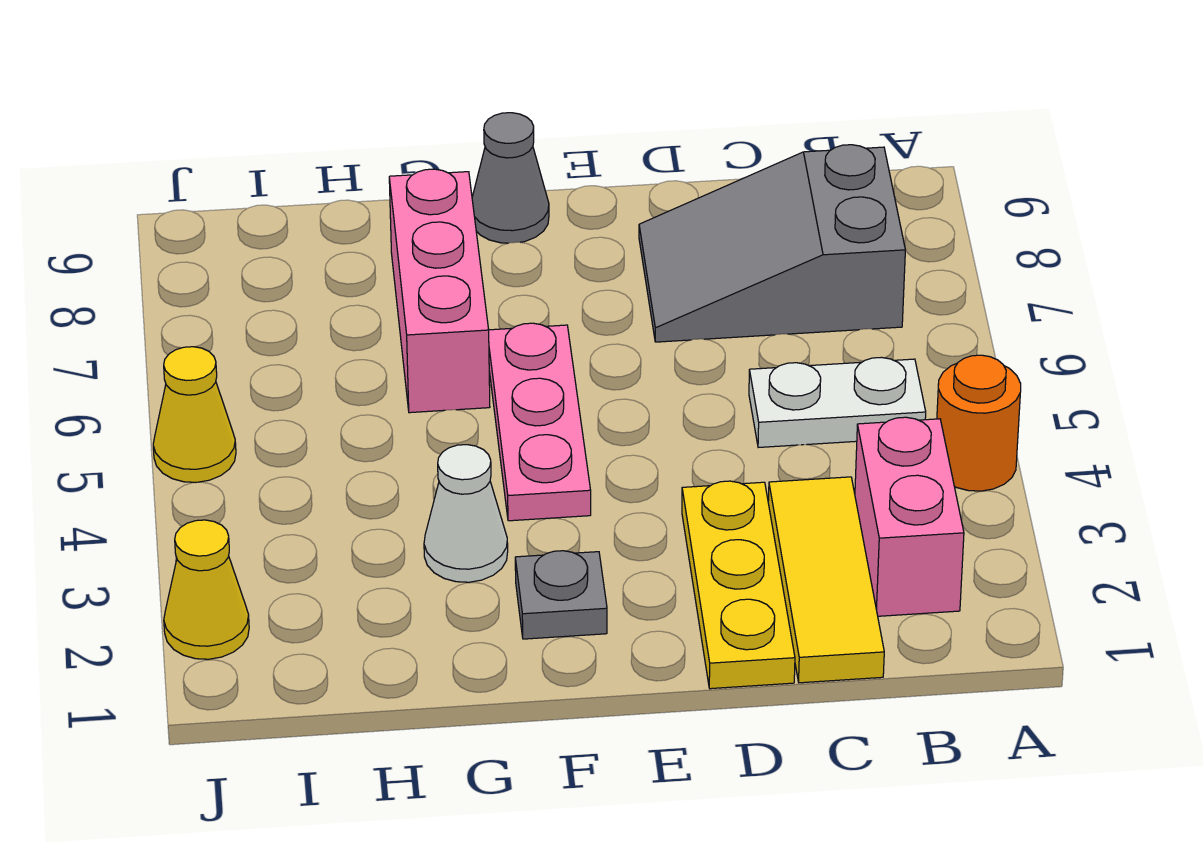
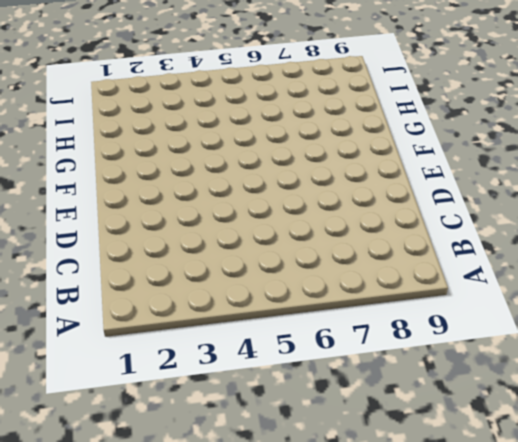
none -> orange 1x1 round brick [937,355,1021,491]
none -> pink 1x2 brick [855,417,964,616]
none -> white 1x2 plate [749,357,926,448]

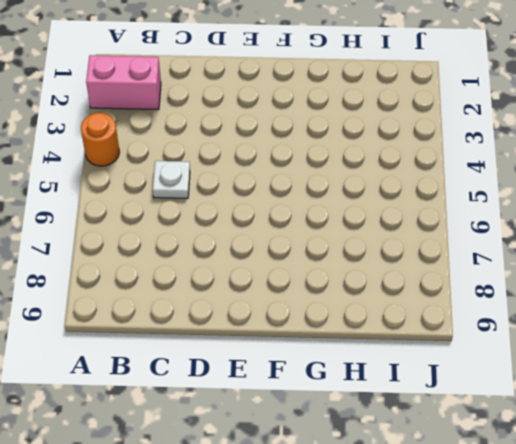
pink 1x2 brick [86,55,161,110] -> pink 1x2 brick turned to [855,417,964,616]
white 1x1 plate [153,161,190,198] -> white 1x2 plate [749,357,926,448]
none -> grey 2x3 slope [639,145,905,342]
none -> yellow 1x3 tile [768,477,884,683]
none -> yellow 1x3 plate [682,481,795,689]

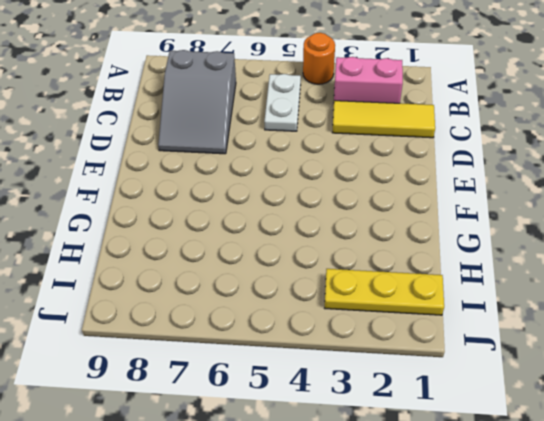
yellow 1x3 plate [325,269,444,315] -> yellow 1x3 plate moved to [682,481,795,689]
none -> grey 1x1 plate [515,551,607,639]
none -> pink 1x3 plate [489,323,591,521]
none -> grey 1x1 cone [472,113,549,243]

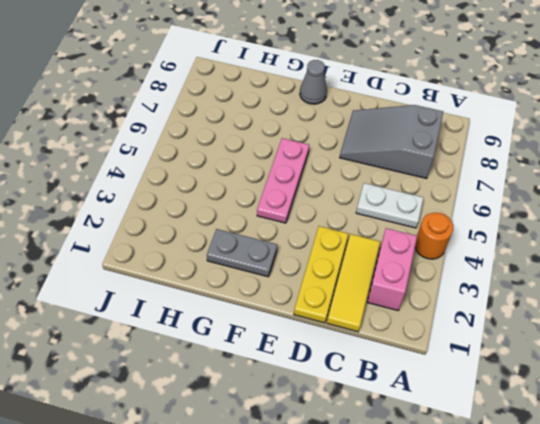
grey 1x2 plate [207,229,277,277] -> grey 1x1 plate [515,551,607,639]
none -> white 1x1 cone [424,445,508,582]
none -> pink 1x3 brick [389,169,490,413]
none -> yellow 1x1 cone [164,520,249,659]

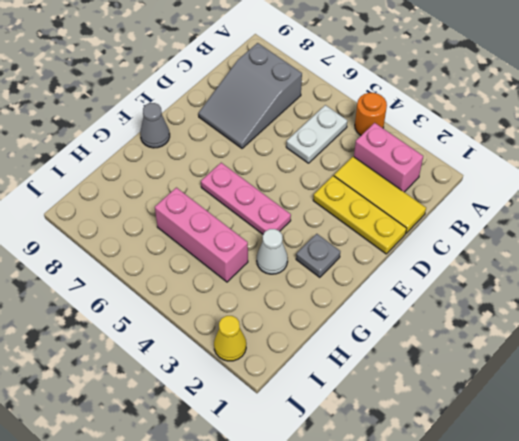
pink 1x3 brick [155,188,248,282] -> pink 1x3 brick moved to [389,169,490,413]
none -> yellow 1x1 cone [153,347,236,482]

